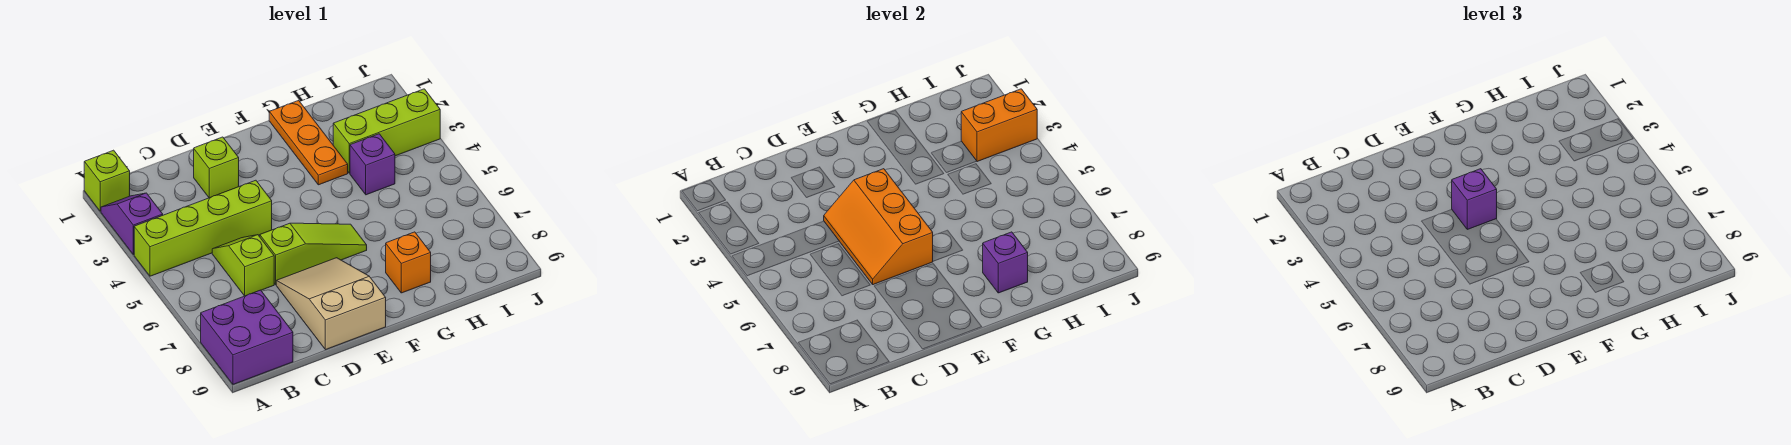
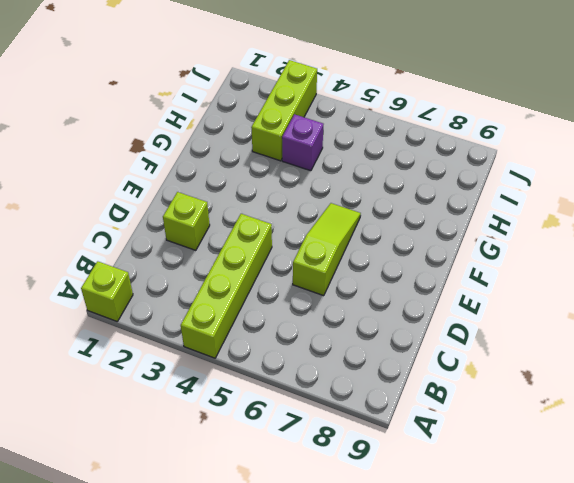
none -> purple 1x2 slope [101,193,163,255]
none -> purple 2x2 brick [201,290,293,384]
none -> lime 1x2 slope [212,235,274,296]

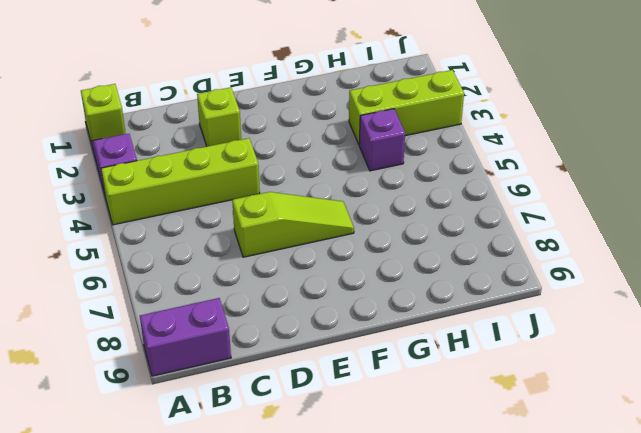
purple 1x2 brick [140,298,231,376] -> purple 2x2 brick [201,290,293,384]
none -> lime 1x2 slope [212,235,274,296]
none -> tan 2x3 slope [276,258,386,350]
none -> orange 1x3 plate [269,100,348,185]

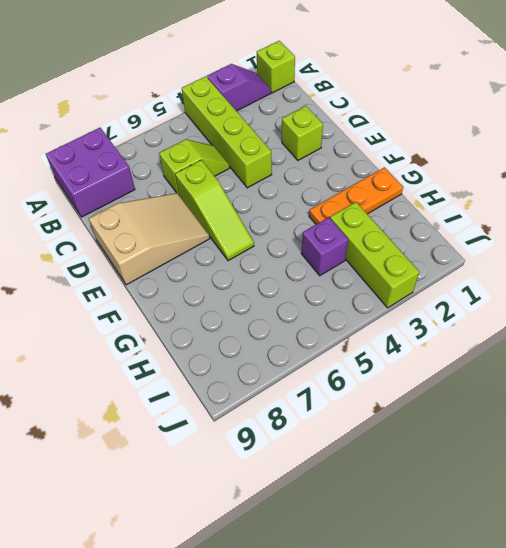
none -> orange 1x1 brick [386,232,431,293]
none -> orange 2x3 slope [824,169,933,285]
none -> purple 1x1 brick [983,232,1028,293]

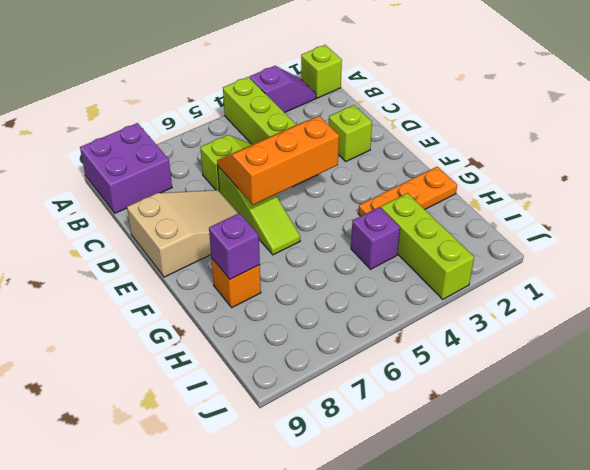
none -> orange 1x2 brick [961,89,1037,162]
none -> purple 1x1 brick [1452,169,1497,229]

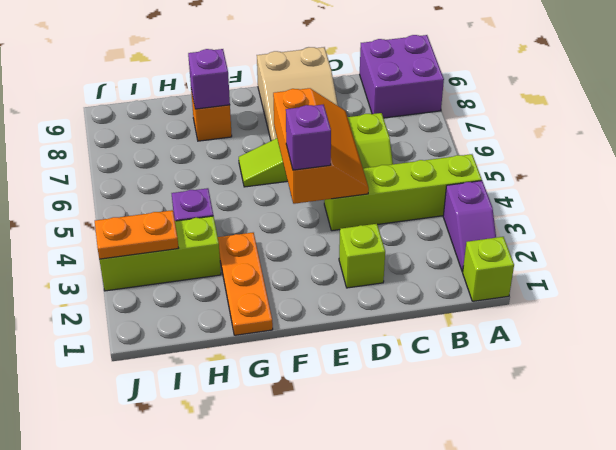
orange 1x2 plate [95,210,178,259] -> orange 1x2 brick [961,89,1037,162]

